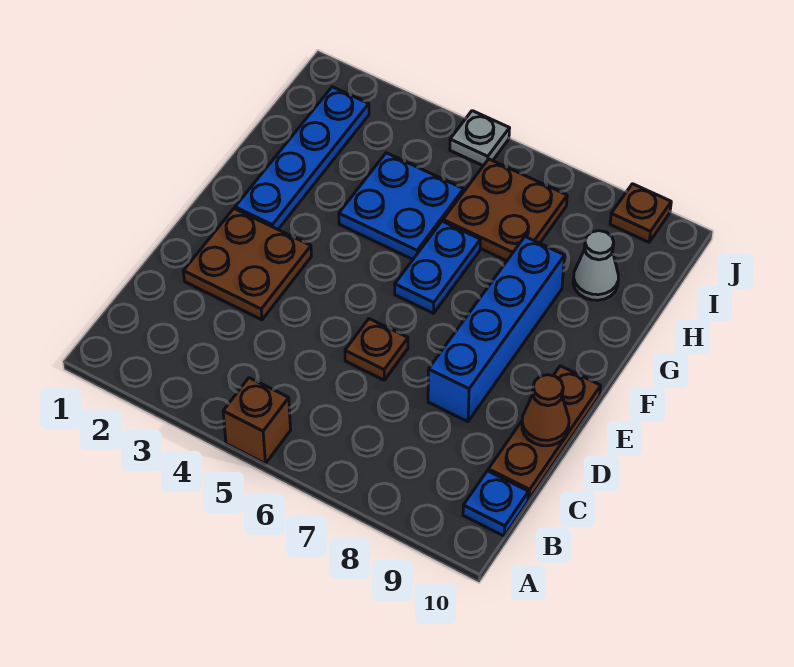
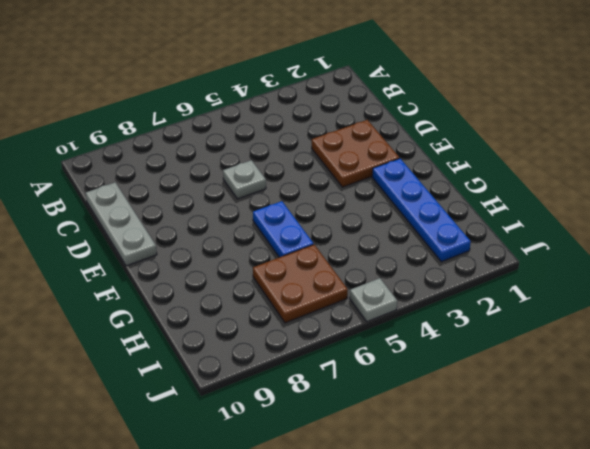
grey 1x3 plate [86,182,157,266] -> brown 1x3 plate [488,366,601,500]
grey 1x1 plate [223,160,266,199] -> brown 1x1 plate [345,319,408,380]
none -> brown 1x1 brick [223,378,291,464]
none -> blue 1x1 plate [463,471,529,536]
none -> blue 1x4 brick [428,237,565,422]

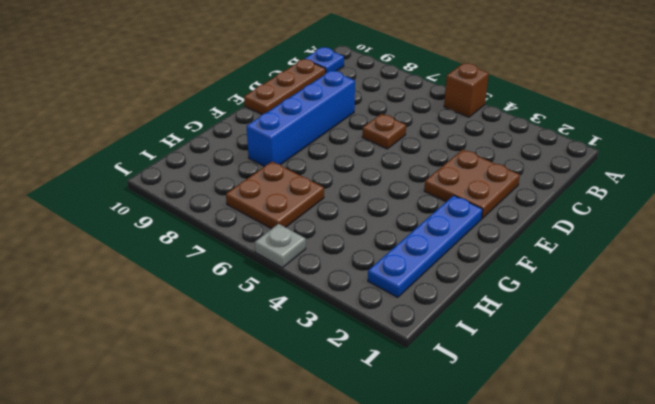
none -> blue 1x2 plate [395,221,480,313]
none -> blue 2x2 plate [339,153,464,259]
none -> grey 1x1 cone [573,231,618,300]

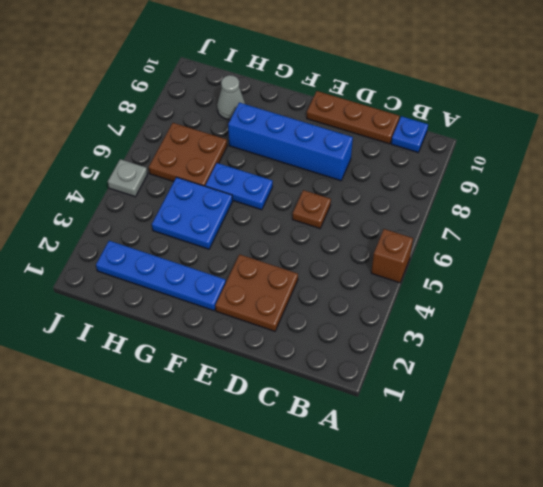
none -> brown 1x1 plate [610,184,671,242]
none -> brown 1x1 cone [522,375,569,446]

